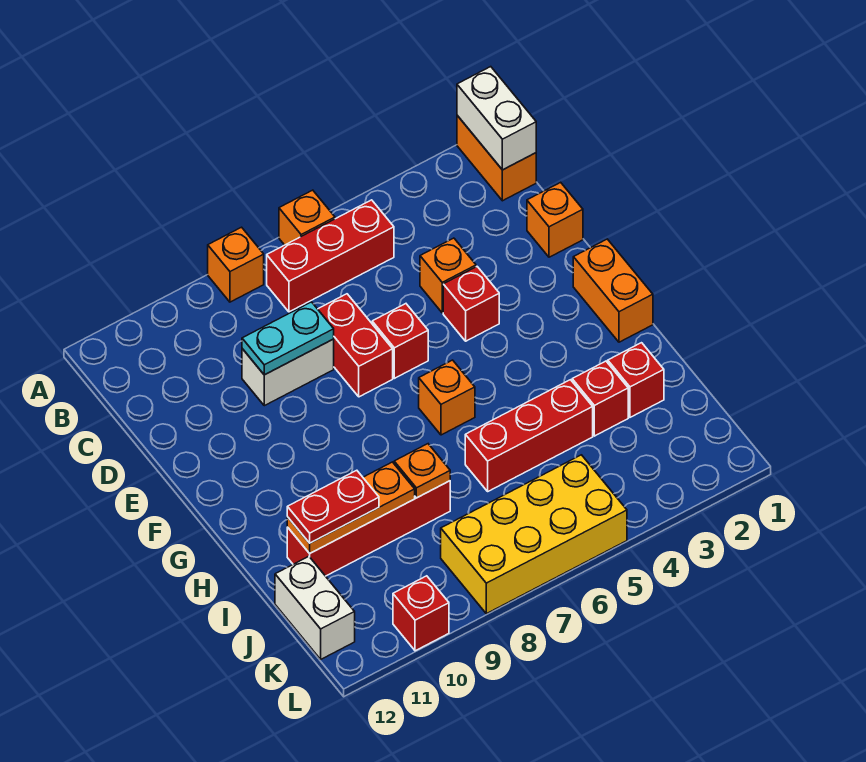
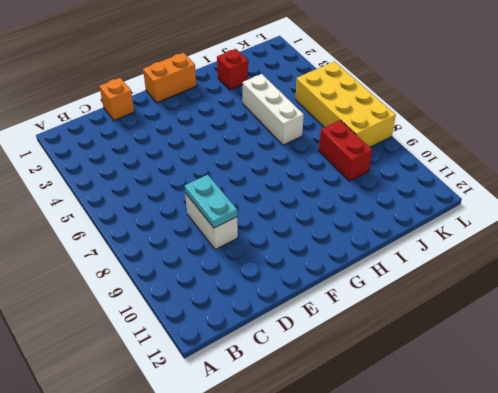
white 1x3 brick [243,74,304,145] -> red 1x3 brick [465,380,593,491]
red 1x2 brick [319,120,372,181] -> red 1x2 brick turned to [318,294,393,397]
none -> orange 1x2 brick [457,115,536,201]
none -> orange 1x1 brick [279,190,335,245]
none -> orange 1x1 brick [208,227,264,302]

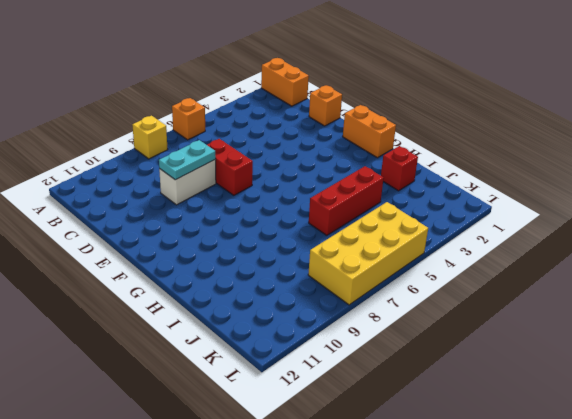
yellow 1x1 brick [132,116,168,159] -> orange 1x1 brick [208,227,264,302]
none -> red 1x3 brick [267,200,394,312]
none -> orange 1x1 brick [420,238,476,313]
none -> red 1x1 brick [443,267,499,341]

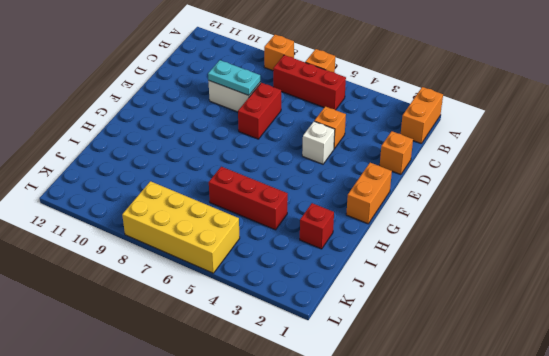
white 1x1 brick [302,121,335,164] -> red 1x1 brick [443,267,499,341]
none -> red 1x1 brick [372,304,428,378]
none -> orange 1x1 brick [419,360,475,435]
none -> red 1x1 brick [572,361,628,436]

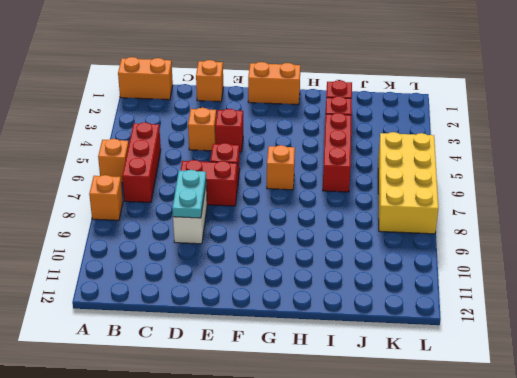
none -> red 1x4 brick [287,481,450,576]
none -> white 1x2 brick [275,556,355,659]
none -> red 1x1 brick [393,576,449,651]

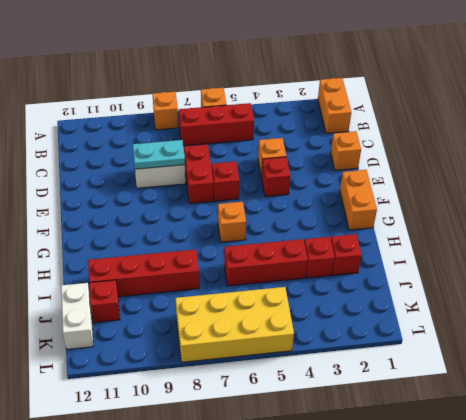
red 1x1 brick [89,280,120,322] -> red 1x1 brick moved to [393,576,449,651]
none -> white 1x2 brick [457,67,536,170]
none -> orange 1x1 plate [394,444,450,498]
none -> orange 1x3 plate [287,462,415,553]

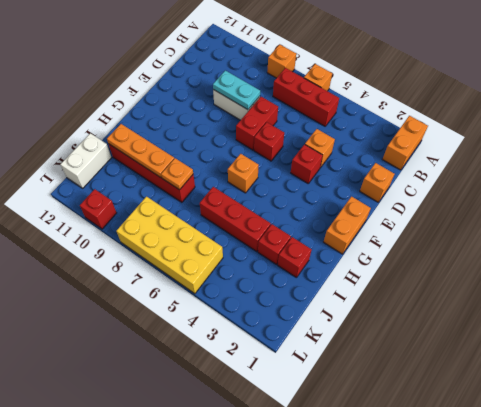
none -> white 1x2 brick [457,67,536,170]
none -> red 1x2 plate [287,470,379,543]

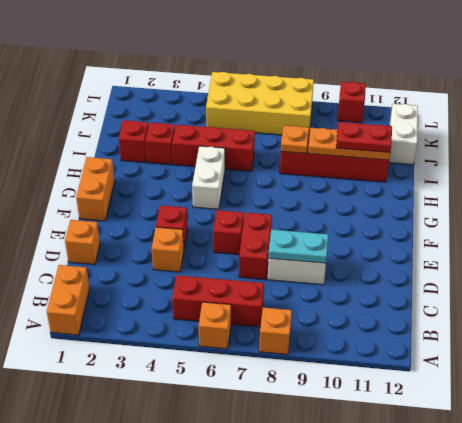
white 1x2 brick [192,146,225,209] -> white 1x2 brick moved to [457,67,536,170]
none -> orange 1x1 brick [419,360,475,435]

